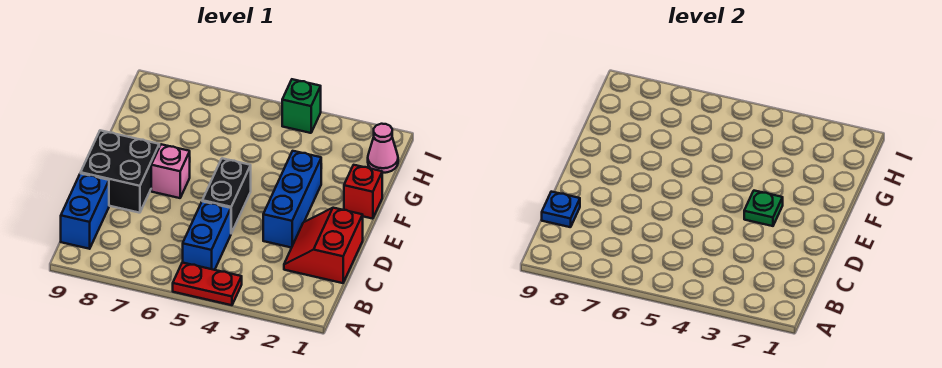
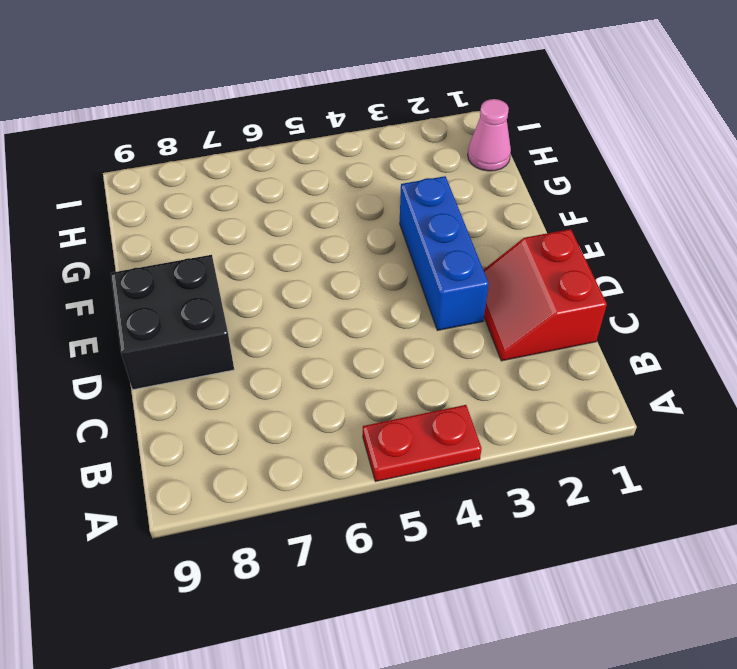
none -> blue 1x2 brick [183,201,231,270]
none -> blue 1x2 brick [61,173,109,249]
none -> black 1x2 brick [202,158,251,233]

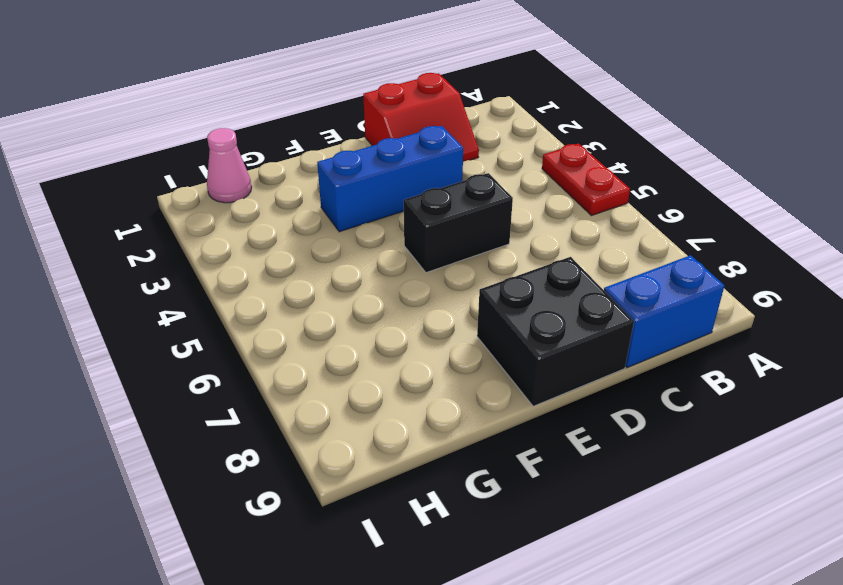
none -> blue 1x2 brick [183,201,231,270]
none -> pink 1x1 brick [151,144,190,198]
none -> red 1x1 brick [344,165,382,219]

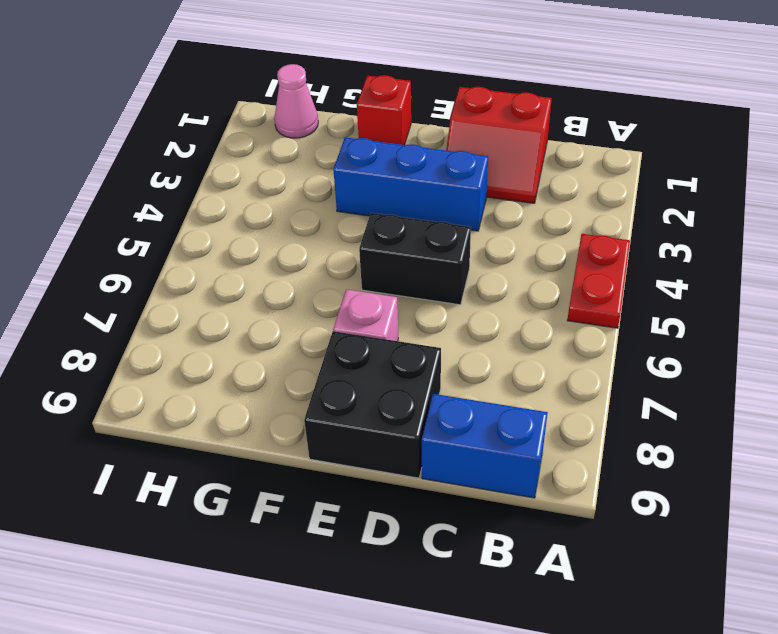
none -> blue 1x2 brick [183,201,231,270]
none -> green 1x1 brick [282,79,321,133]
none -> blue 1x1 plate [542,192,580,227]

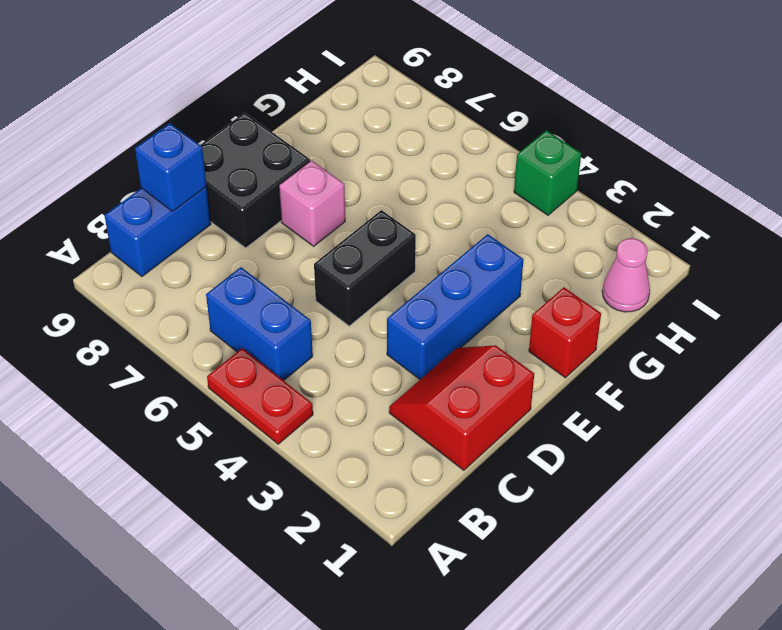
blue 1x2 brick [206,267,313,381] -> blue 1x2 brick turned to [183,201,231,270]
blue 1x1 brick [135,123,207,212] -> blue 1x1 plate [542,192,580,227]
none -> green 1x1 plate [744,191,783,226]

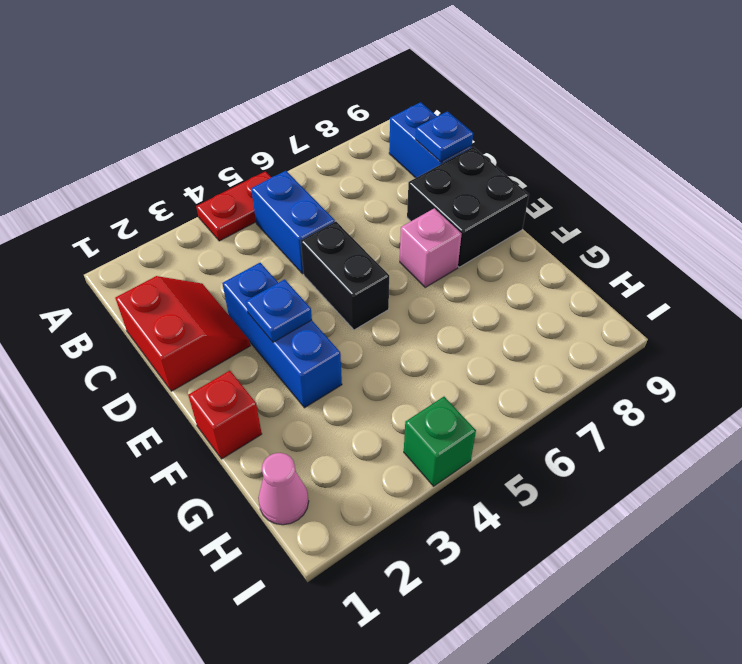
blue 1x1 plate [246,279,312,342] -> green 1x1 plate [744,191,783,226]

